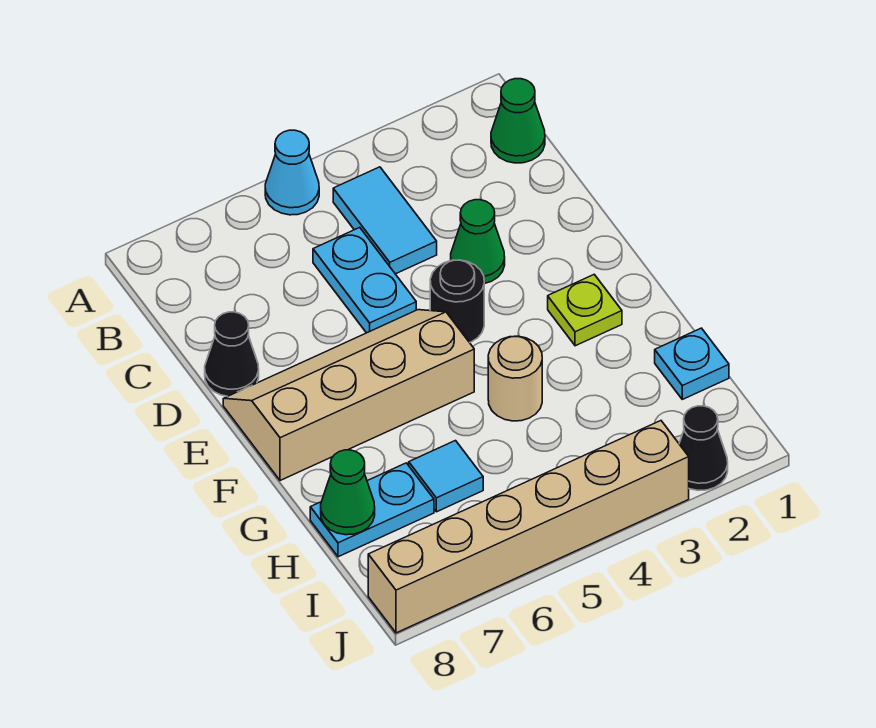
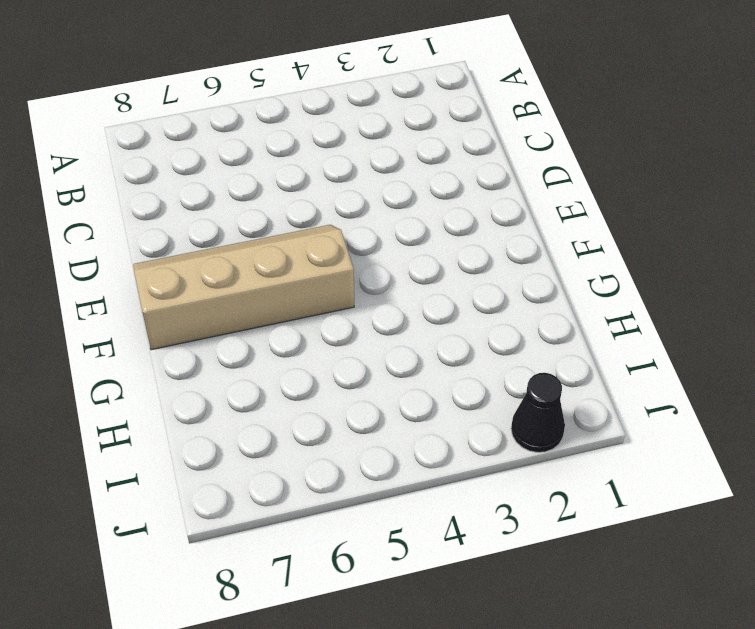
none -> cyan 1x1 cone [265,130,319,215]
none -> green 1x1 cone [491,79,545,163]
none -> cyan 1x2 tile [333,167,437,274]

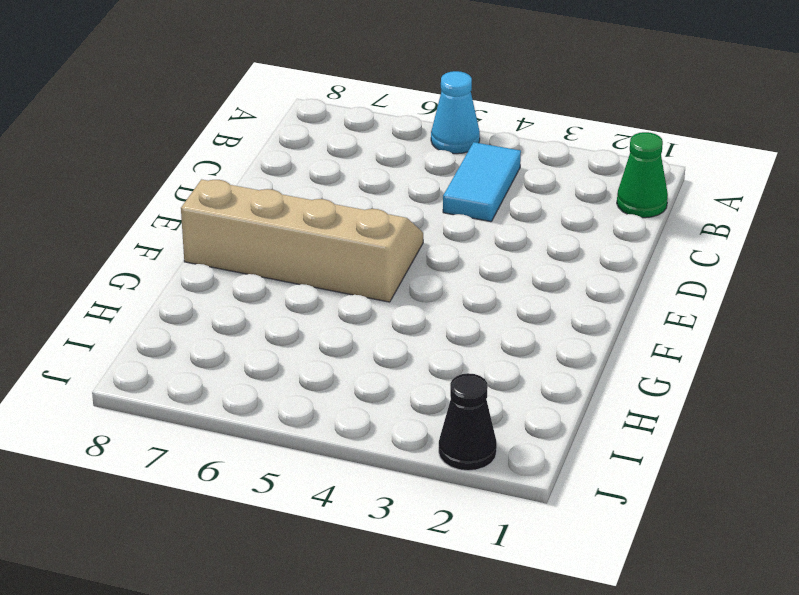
none -> cyan 1x2 plate [313,227,416,333]
none -> green 1x1 cone [451,200,505,284]
none -> black 1x1 cone [205,312,259,396]

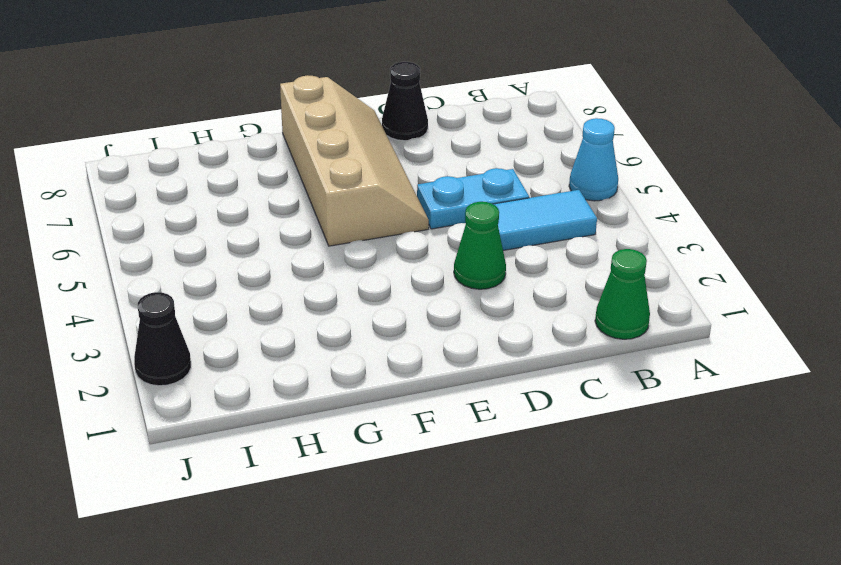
none -> black 1x1 round brick [430,260,484,343]
none -> lime 1x1 plate [548,275,622,346]
none -> tan 1x1 round brick [488,336,542,421]

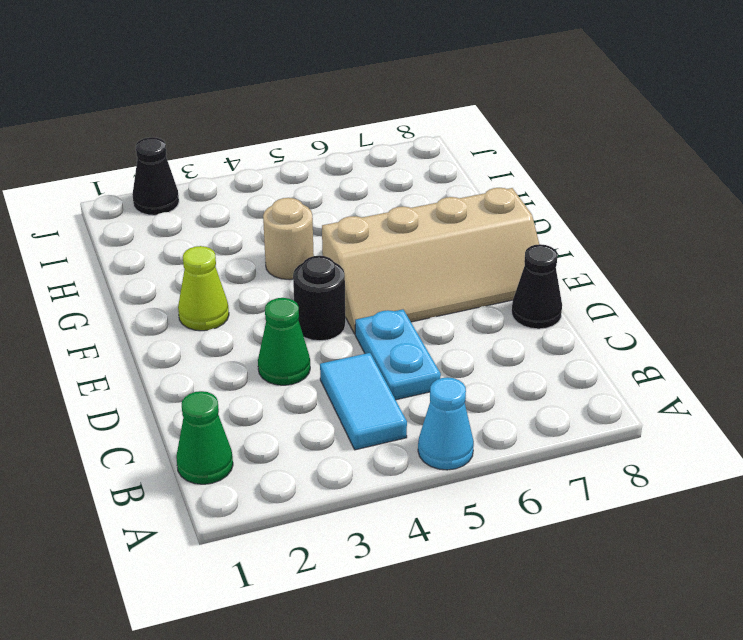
lime 1x1 cone [178,246,229,331] -> lime 1x1 plate [548,275,622,346]
none -> cyan 1x1 plate [655,328,729,399]
none -> cyan 1x1 tile [409,441,483,512]
none -> cyan 1x2 plate [310,463,434,557]

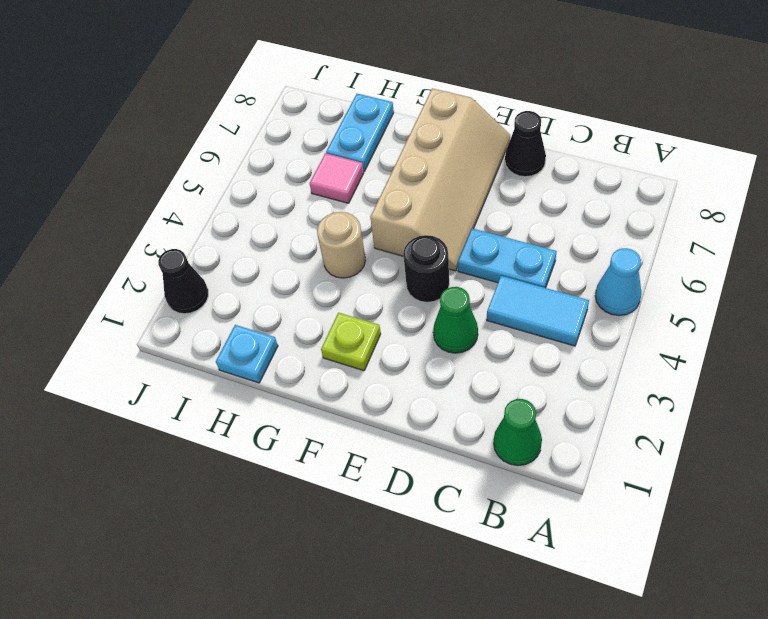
pink 1x1 tile [310,153,364,203] -> cyan 1x1 tile [409,441,483,512]
none -> tan 1x6 brick [368,421,689,633]
none -> green 1x1 cone [321,450,375,535]

